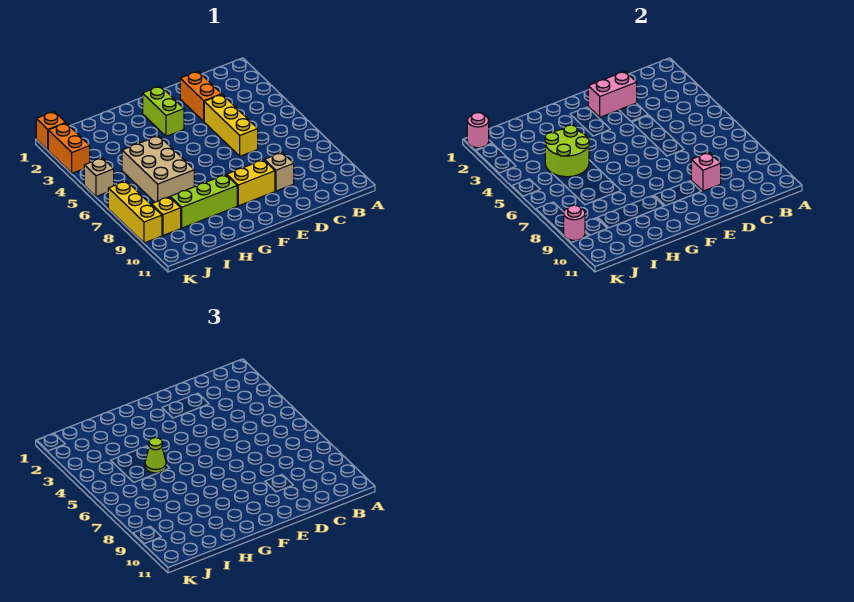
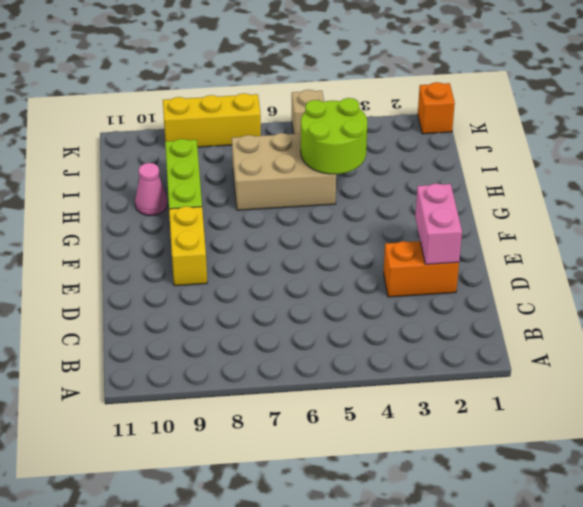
pink 1x1 cone [135,163,167,216] -> none
none -> yellow 1x3 brick [204,95,258,156]
none -> tan 1x1 brick [264,152,294,191]
none -> lime 1x2 brick [143,86,184,136]

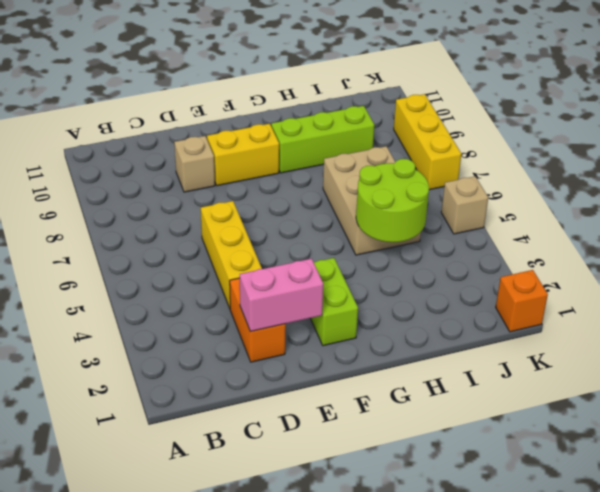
none -> yellow 1x1 brick [151,197,181,235]
none -> orange 1x2 brick [48,123,90,173]
none -> pink 1x1 brick [691,152,721,191]

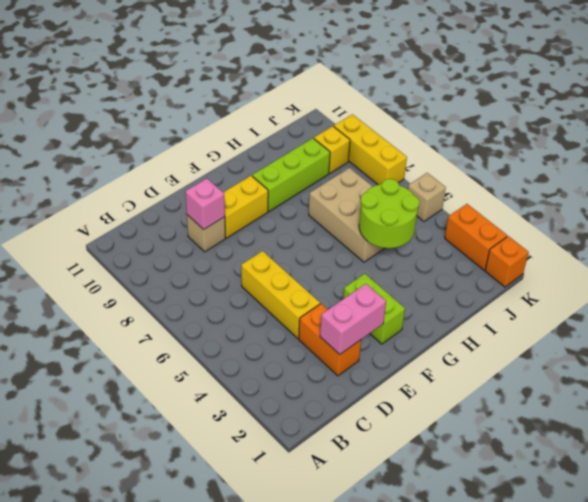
none -> pink 1x1 round brick [467,113,489,148]
none -> pink 1x1 round brick [564,205,585,240]
none -> lime 1x1 cone [145,438,166,473]

